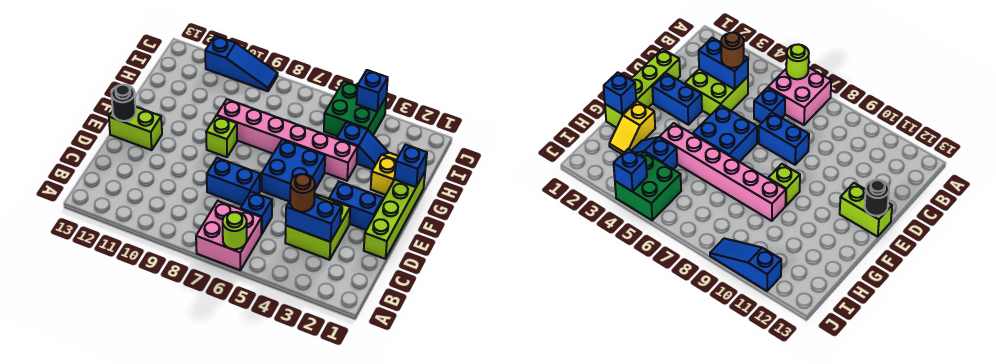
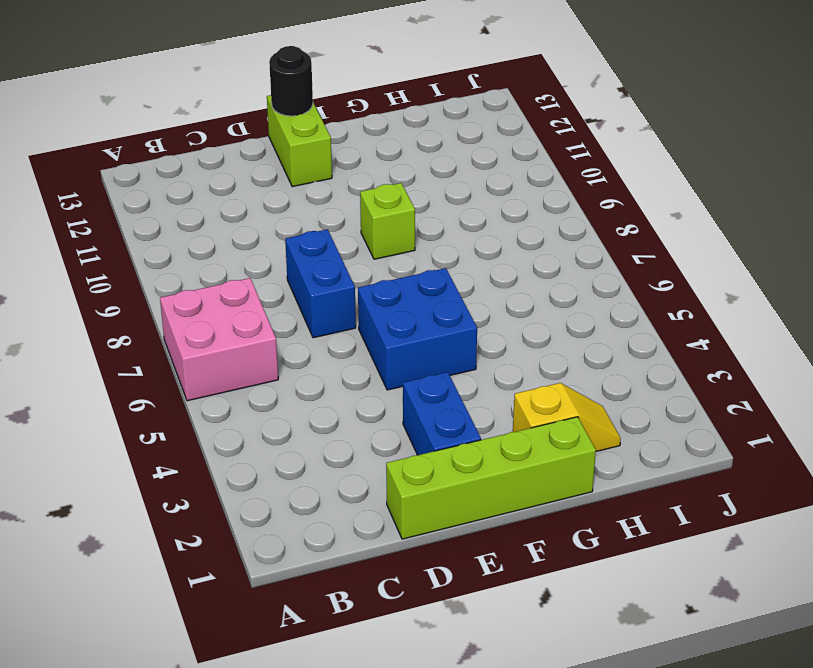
none -> lime 2x2 brick [285,194,350,260]
none -> blue 1x1 brick [240,192,272,234]
none -> pink 1x6 brick [217,99,358,181]

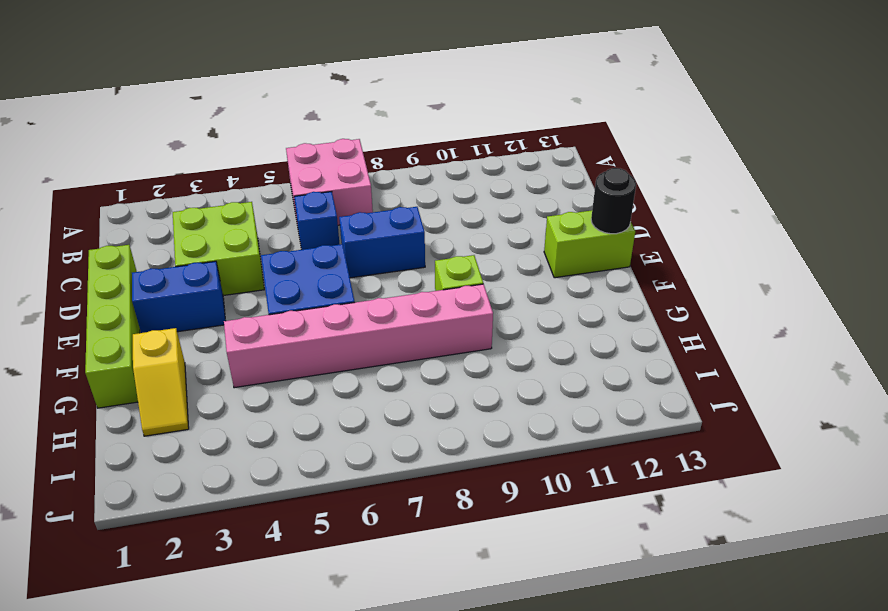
none -> blue 1x2 slope [337,122,388,169]
none -> green 2x2 brick [324,81,386,136]
none -> blue 1x3 slope [205,36,278,91]

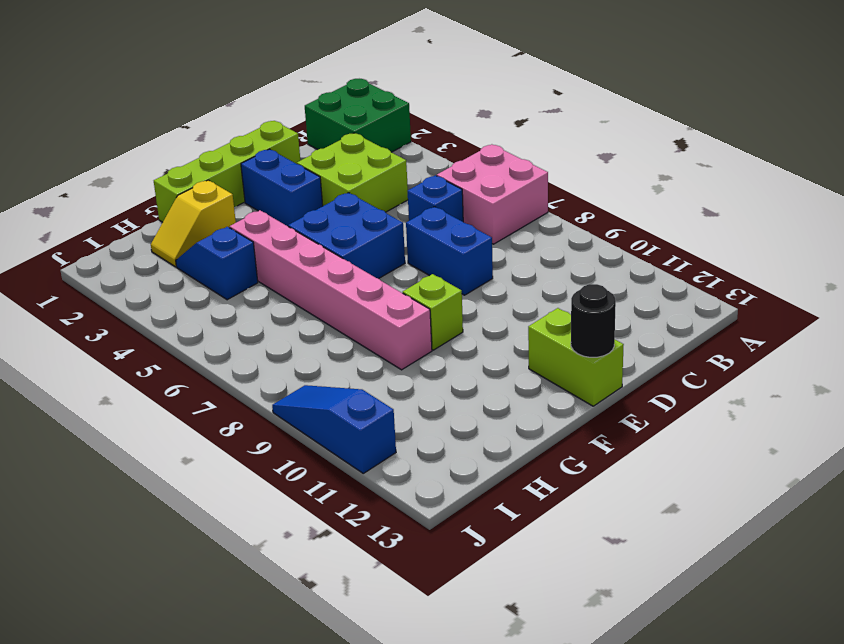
green 2x2 brick [305,79,411,152] -> green 2x2 brick moved to [324,81,386,136]
none -> lime 1x1 round brick [223,212,247,249]
none -> blue 1x2 brick [286,197,341,242]
none -> blue 1x1 brick [395,145,427,187]

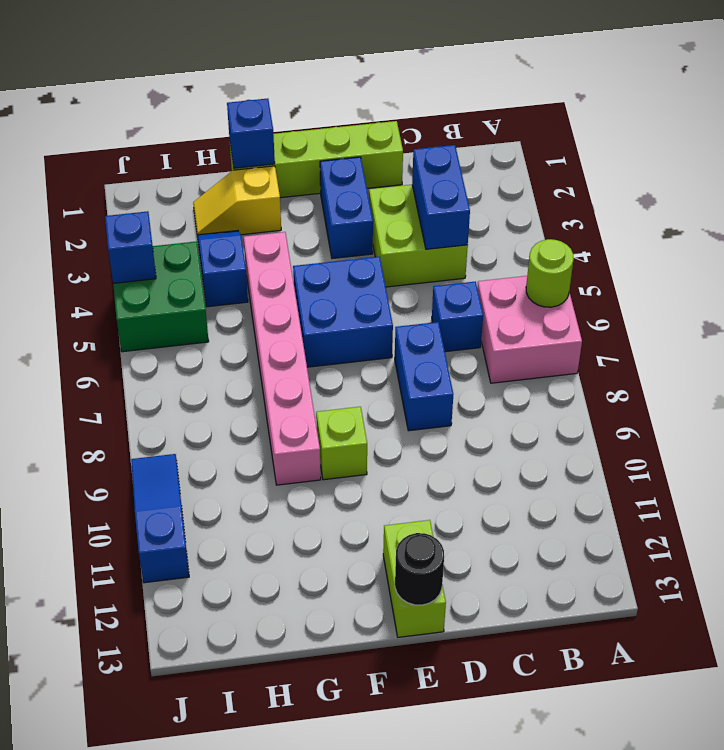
none -> brown 1x1 round brick [290,174,315,212]

